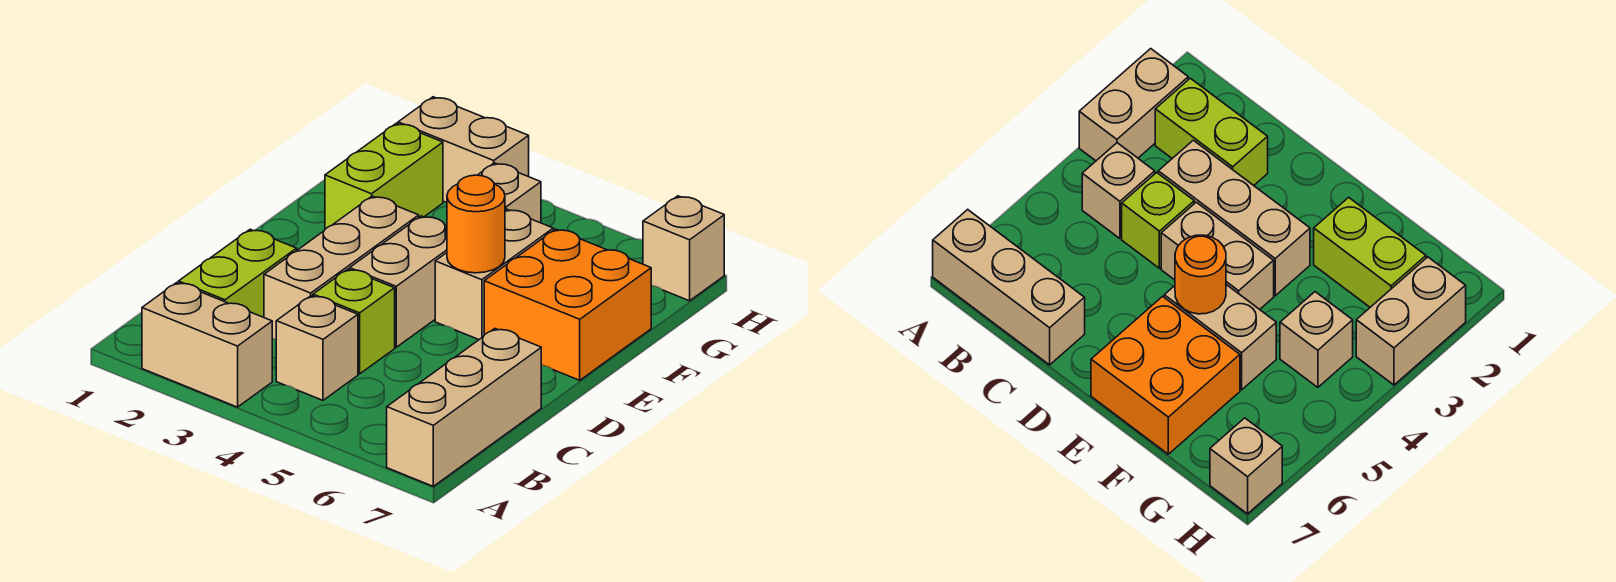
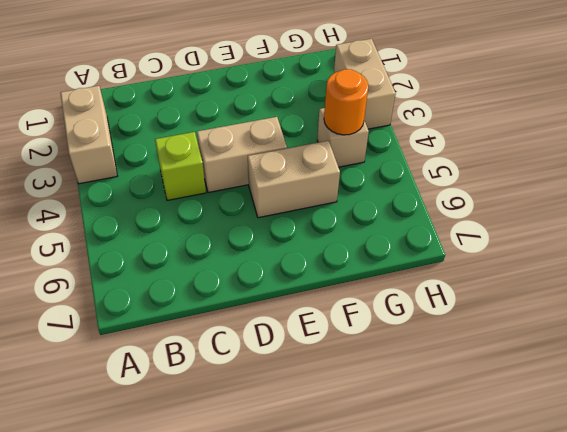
orange 1x1 round brick [324,69,368,135] -> orange 1x1 round brick moved to [447,175,505,273]
none -> tan 1x3 brick [387,329,541,486]
none -> lime 1x2 brick [179,229,297,317]
none -> tan 1x1 brick [276,296,358,400]

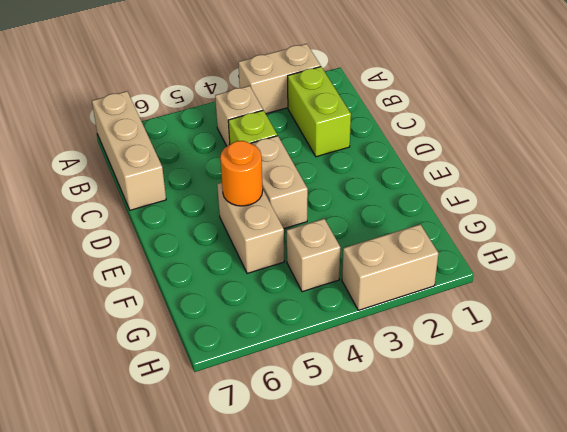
none -> tan 1x3 brick [264,196,419,339]
none -> orange 2x2 brick [484,229,651,380]
none -> lime 1x2 brick [325,123,443,229]

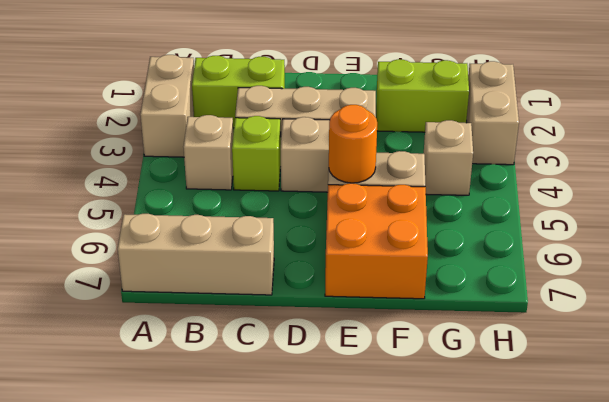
none -> tan 1x1 brick [643,196,724,301]

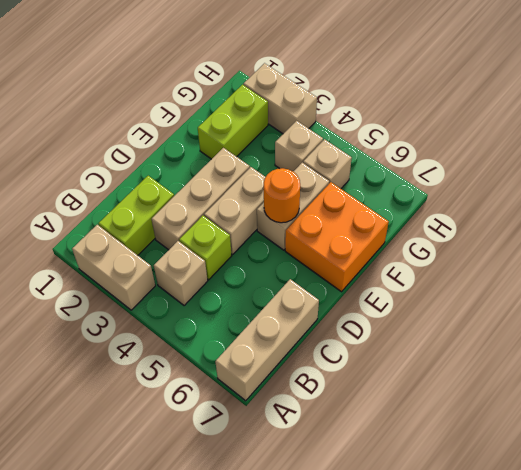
tan 1x1 brick [303,139,352,189] -> tan 1x1 brick moved to [643,196,724,301]

